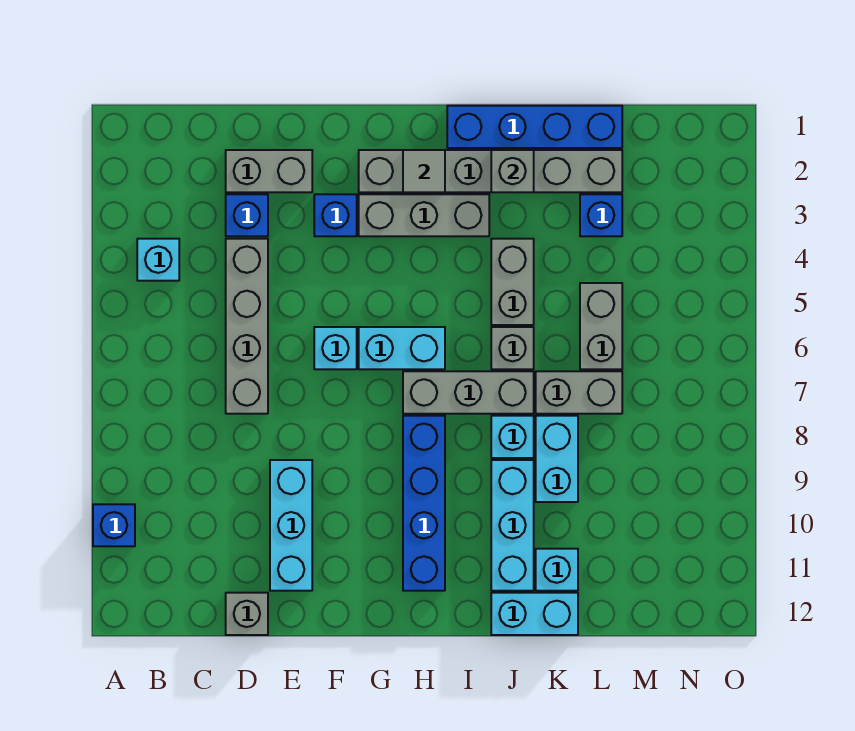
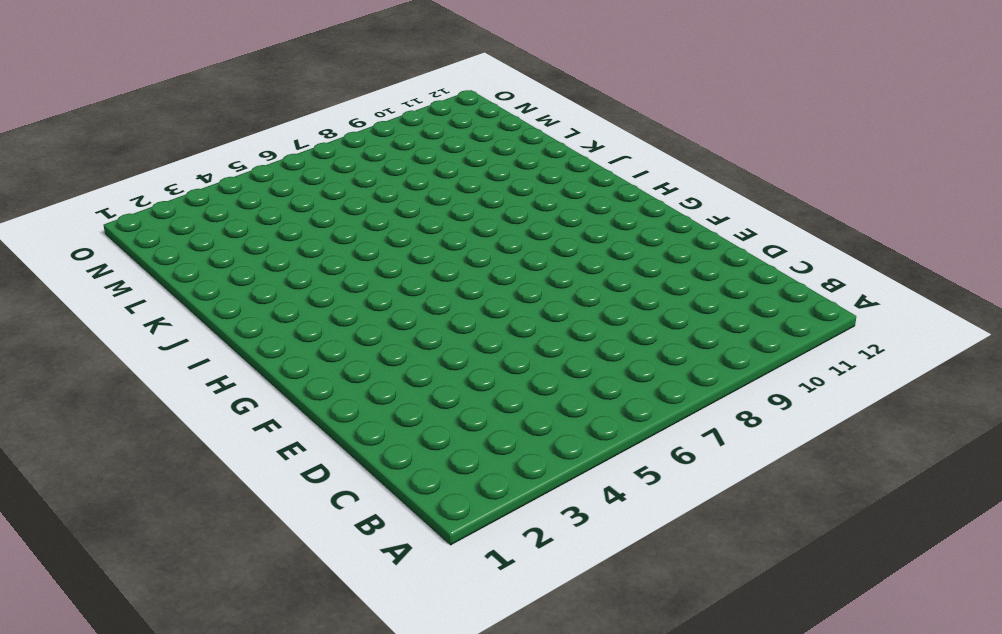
none -> blue 1x1 brick [93,504,135,546]
none -> cyan 1x1 brick [137,239,179,281]
none -> grey 1x2 brick [226,150,312,192]

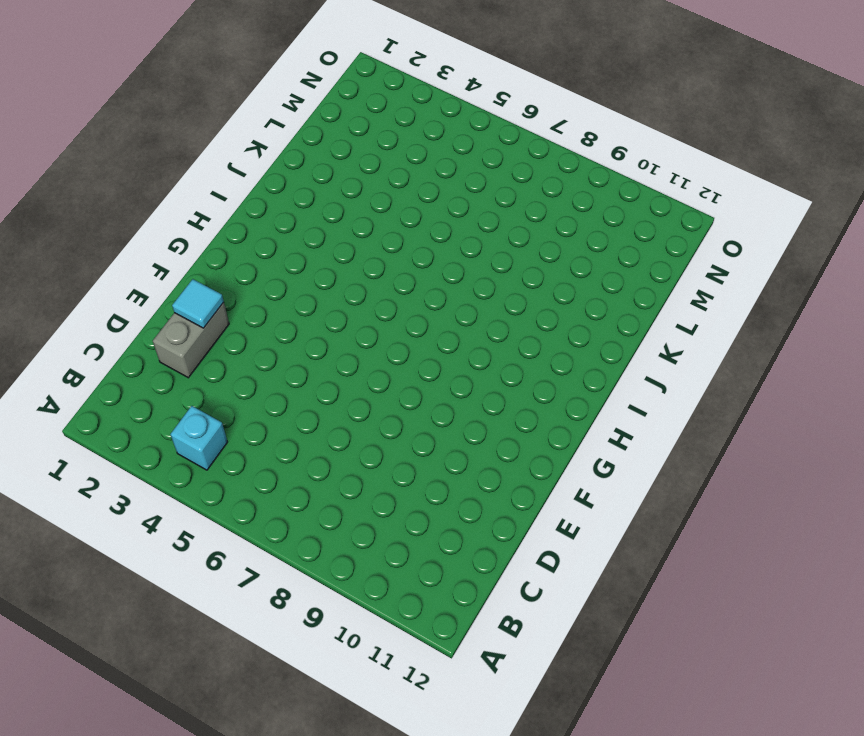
cyan 1x1 tile [172,279,224,328] -> none
none -> blue 1x1 brick [93,504,135,546]
none -> blue 1x1 brick [226,194,268,236]
none -> grey 1x4 brick [226,239,268,414]

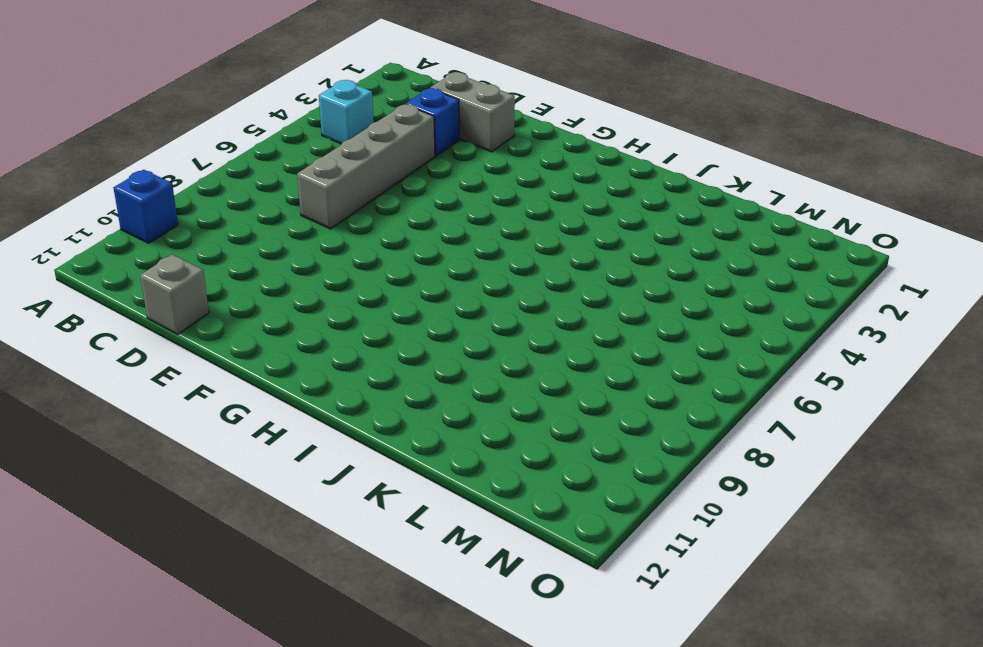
none -> cyan 1x3 brick [270,460,312,591]
none -> blue 1x1 brick [314,194,357,236]
none -> cyan 1x1 brick [314,327,357,369]

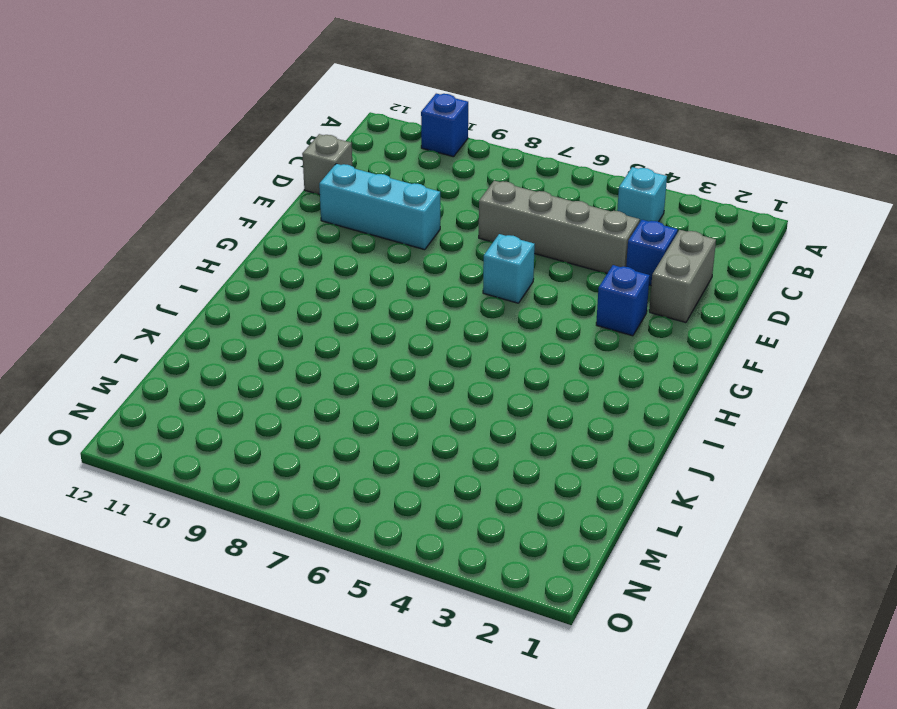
none -> grey 1x6 brick [359,150,622,192]
none -> grey 1x3 brick [359,194,489,236]
none -> cyan 1x2 brick [359,327,445,369]

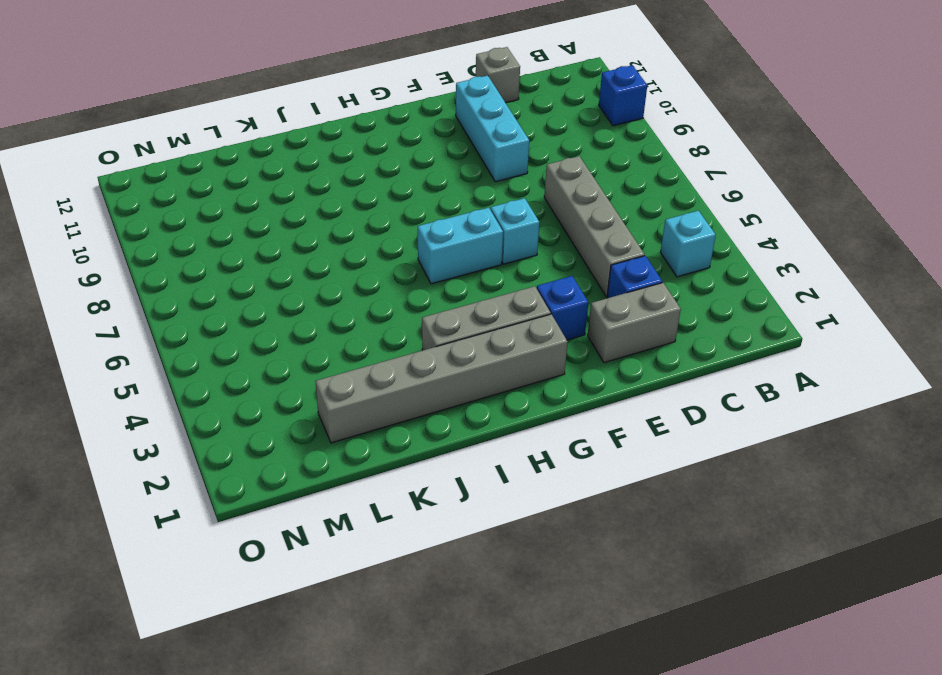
none -> grey 1x3 brick [403,371,534,414]
none -> blue 1x4 brick [403,416,445,591]
none -> blue 1x4 brick [447,106,622,148]

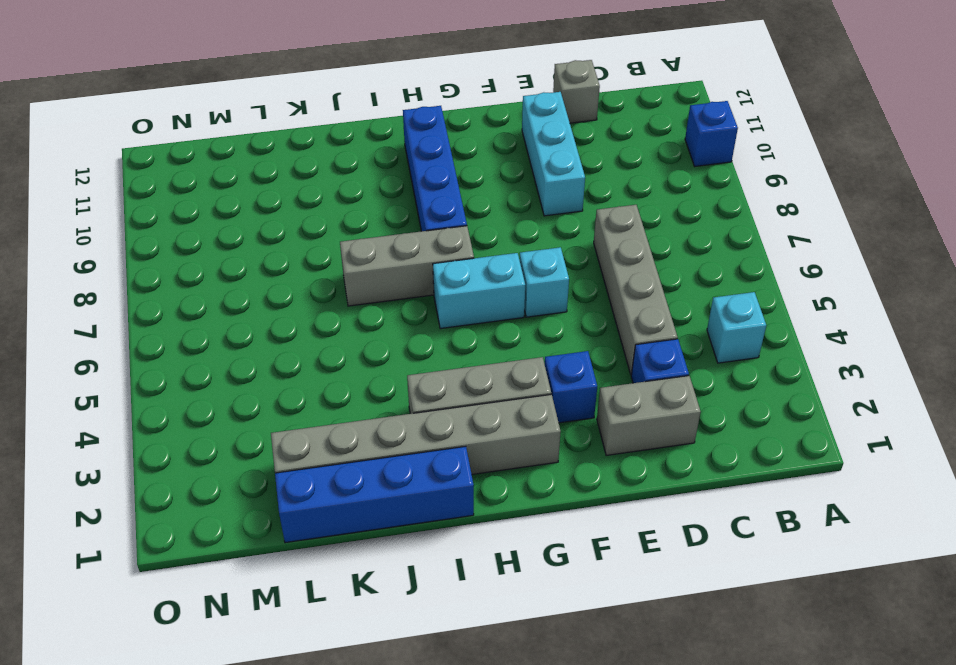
none -> grey 1x2 brick [491,239,534,325]
none -> grey 1x1 brick [491,327,534,369]
none -> cyan 1x1 brick [491,416,534,458]

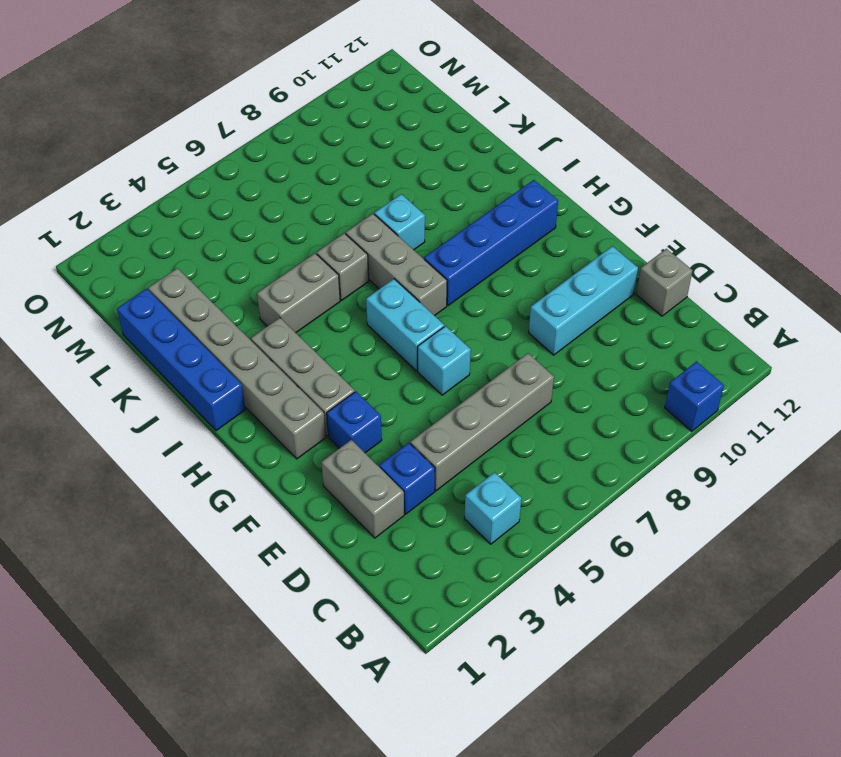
none -> cyan 1x3 brick [491,460,534,591]
none -> cyan 1x2 brick [491,593,578,635]
none -> grey 1x2 brick [536,371,622,414]

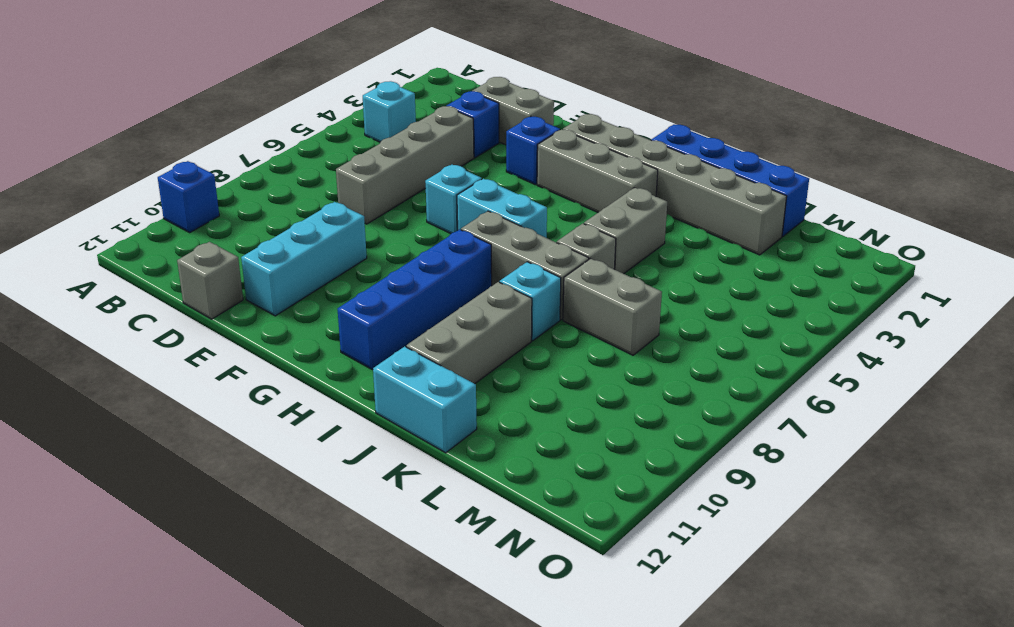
grey 1x3 brick [406,282,532,384] -> cyan 1x3 brick [491,460,534,591]
none -> cyan 1x2 brick [536,416,578,502]
none -> cyan 1x1 brick [536,549,578,591]
none -> blue 1x1 brick [580,194,622,236]

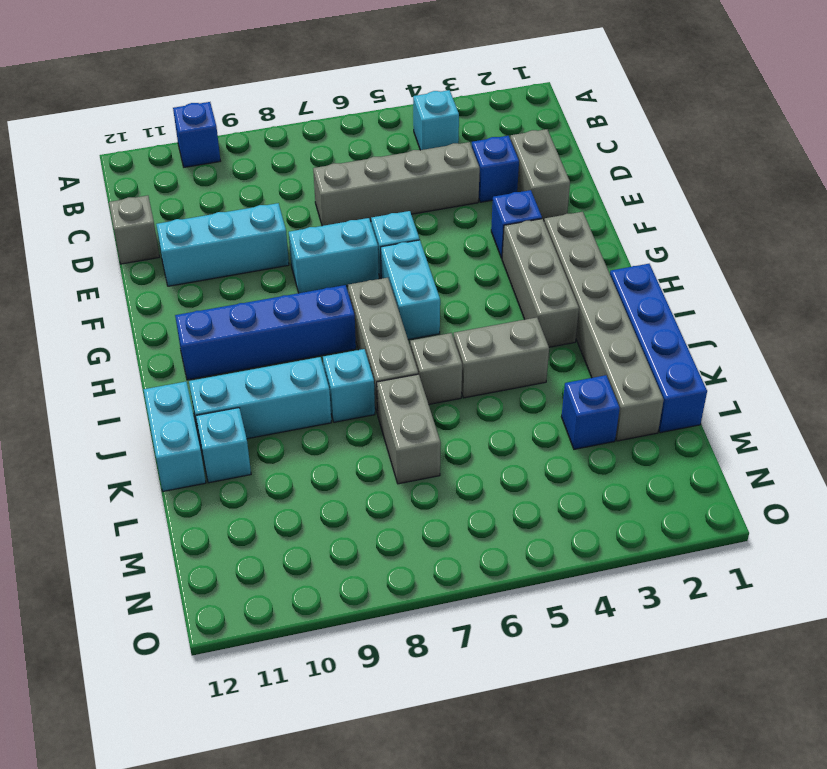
cyan 1x2 brick [289,218,379,293] -> cyan 1x2 brick moved to [536,416,578,502]
none -> grey 1x2 brick [580,283,622,369]
none -> grey 1x1 tile [403,150,445,192]
none -> grey 1x1 brick [491,150,534,192]

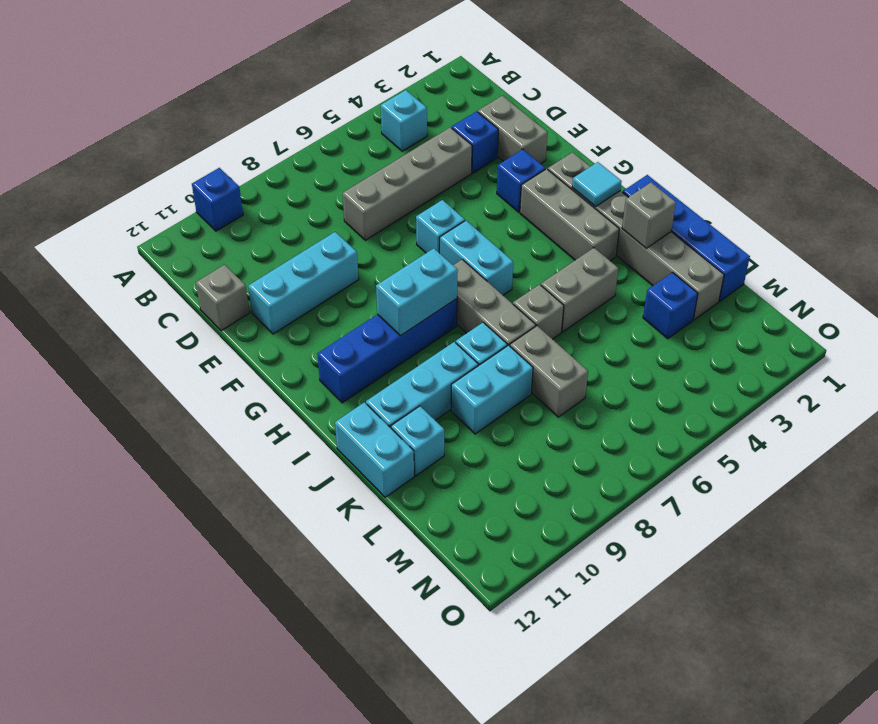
cyan 1x1 tile [572,162,622,207] -> grey 1x1 tile [403,150,445,192]
cyan 1x2 brick [376,248,458,336] -> none
none -> grey 1x2 brick [580,283,622,369]

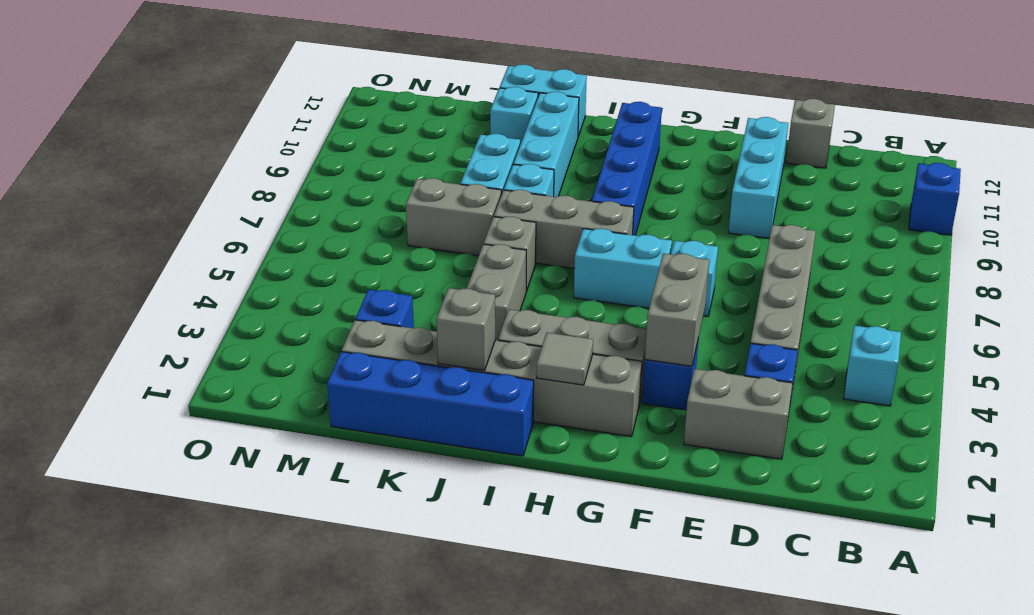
grey 1x2 brick [645,254,709,366] -> grey 1x2 brick moved to [580,283,622,369]

